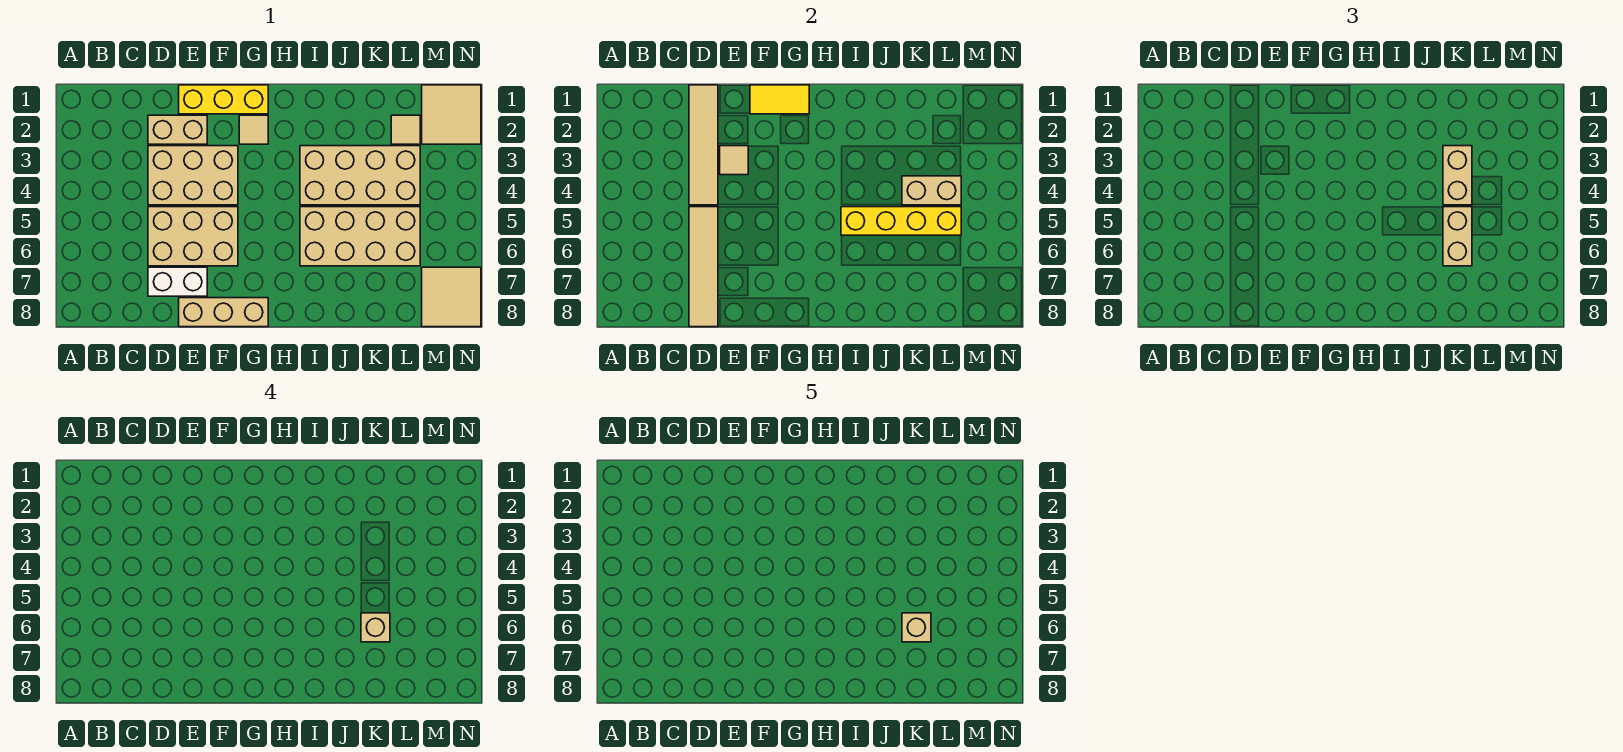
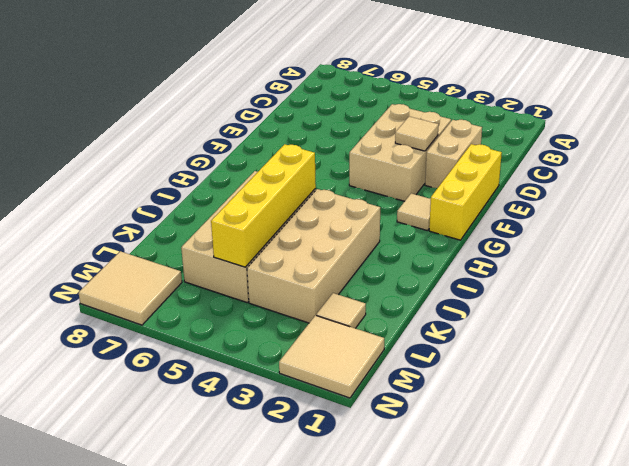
none -> tan 2x3 brick [148,207,238,266]
none -> white 1x2 brick [148,267,207,296]
none -> tan 1x3 brick [179,298,268,327]

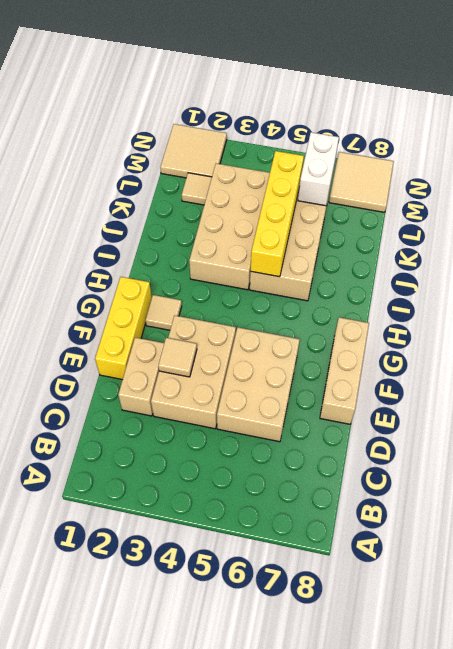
white 1x2 brick [298,132,339,206] -> white 1x2 brick moved to [148,267,207,296]
none -> tan 1x4 tile [689,85,718,205]
none -> tan 1x4 tile [689,207,718,327]
none -> yellow 1x2 tile [750,85,809,114]

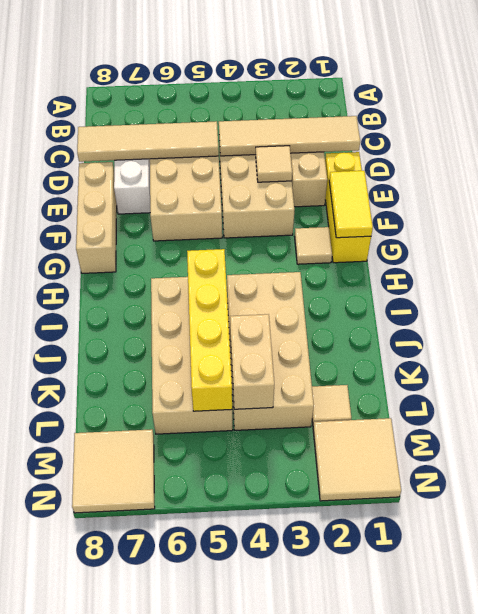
none -> tan 1x2 brick [1443,146,1472,205]
none -> tan 1x2 brick [1443,207,1472,266]
none -> tan 1x1 brick [361,613,390,642]

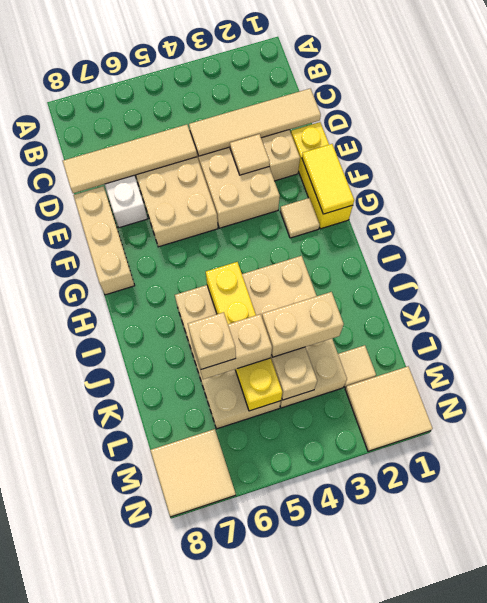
none -> tan 1x1 brick [902,613,931,642]

